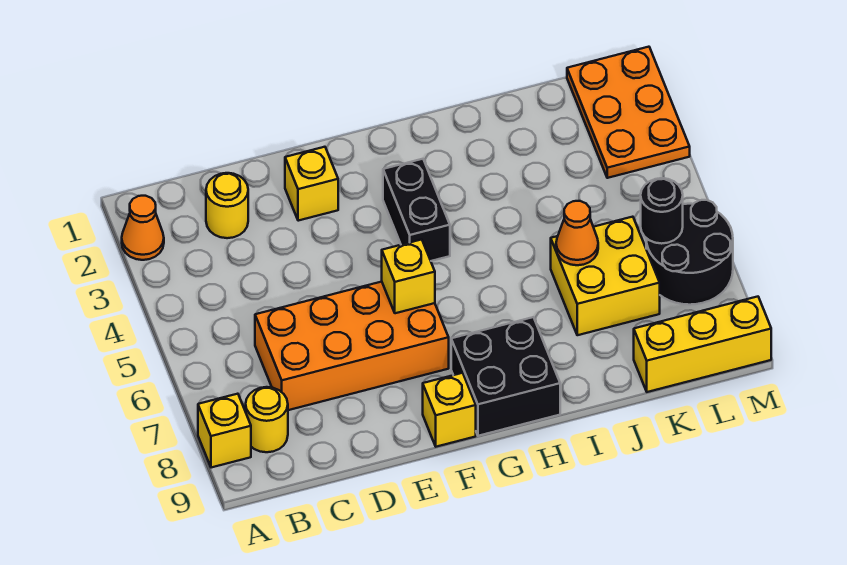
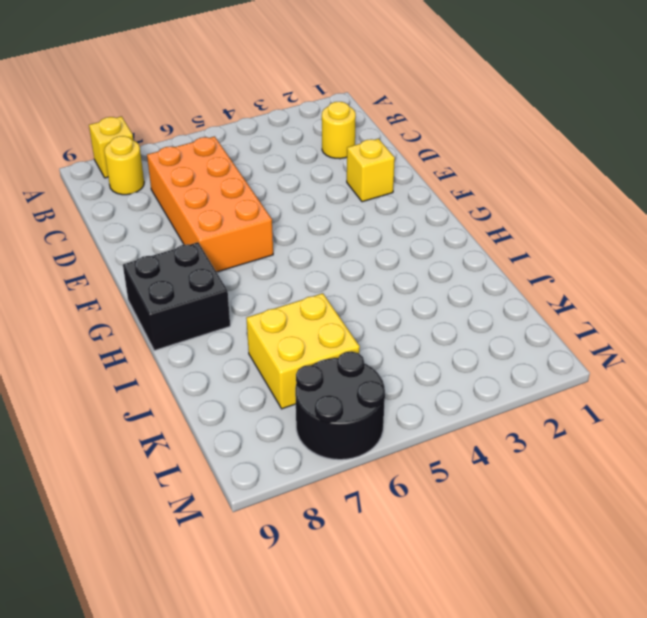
none -> orange 1x1 cone [122,196,164,260]
none -> yellow 1x1 brick [423,373,476,447]
none -> black 1x2 brick [383,159,450,261]

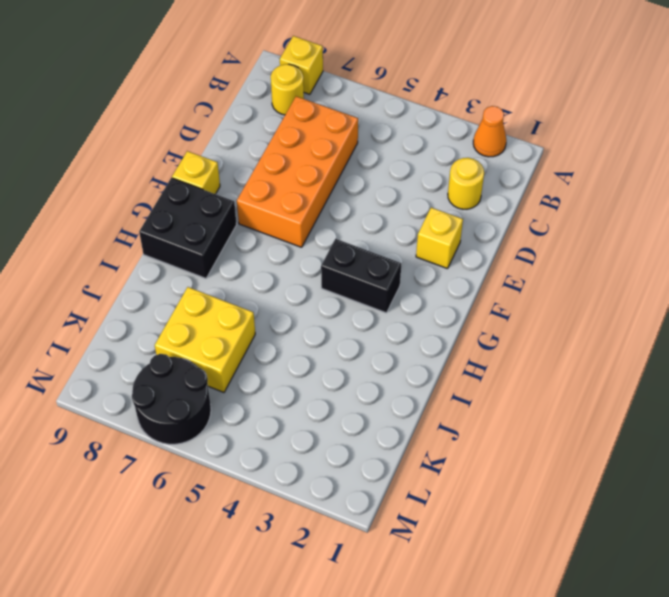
none -> yellow 1x3 brick [634,297,771,392]
none -> orange 2x3 plate [567,47,690,178]
none -> yellow 1x1 brick [382,240,435,313]

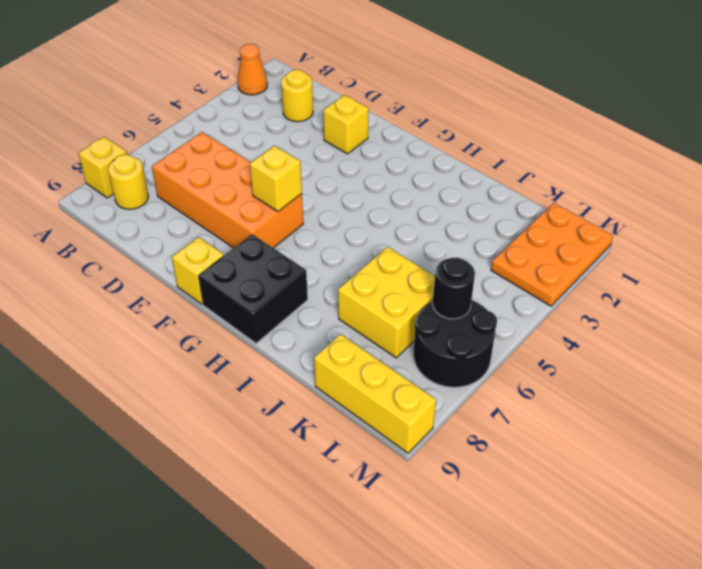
none -> black 1x2 brick [383,159,450,261]
none -> orange 1x1 cone [556,201,598,265]

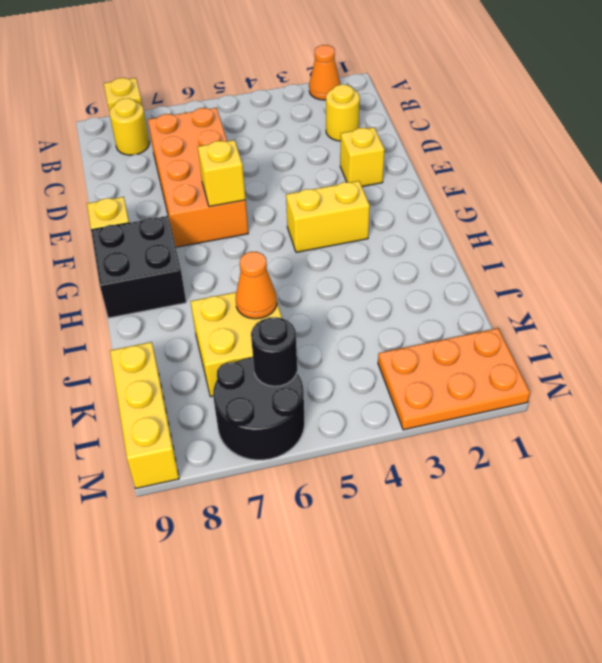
yellow 1x2 brick [286,181,370,252] -> black 1x2 brick [383,159,450,261]

